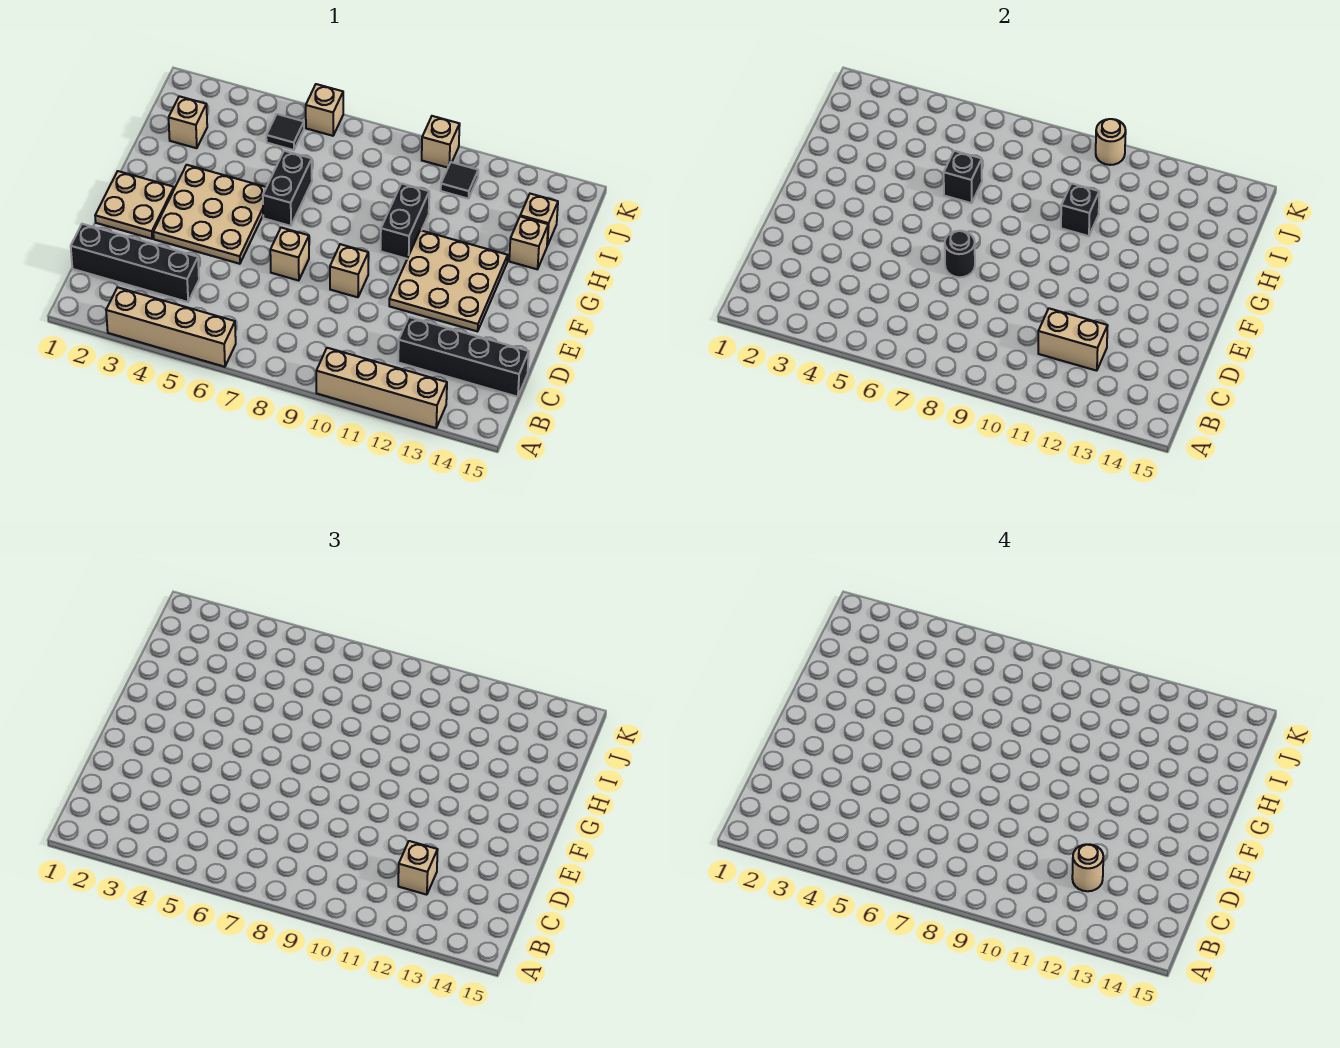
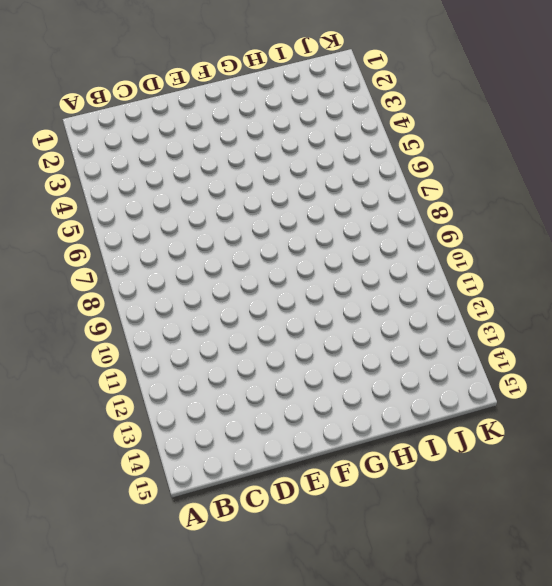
none -> tan 1x4 brick [106,287,236,367]
none -> tan 1x4 brick [316,348,447,428]
none -> black 1x4 brick [71,224,199,302]

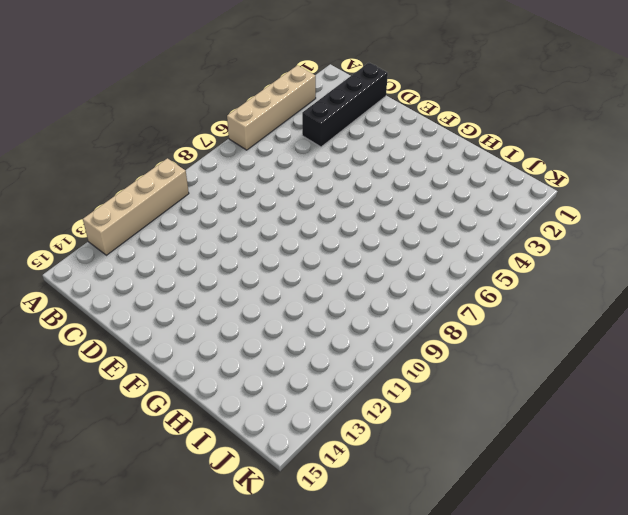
none -> black 1x4 brick [398,317,529,397]
none -> tan 2x2 plate [95,171,174,239]
none -> tan 3x3 plate [153,165,266,264]

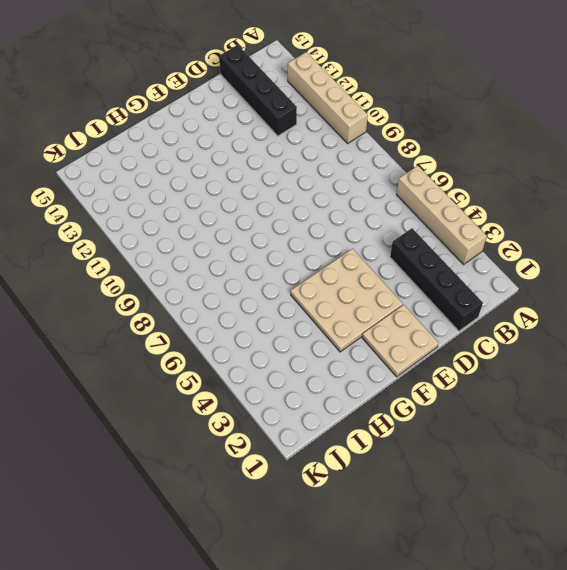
none -> tan 1x1 brick [270,228,309,281]
none -> tan 1x1 brick [330,244,368,297]
none -> tan 3x3 plate [389,230,508,331]

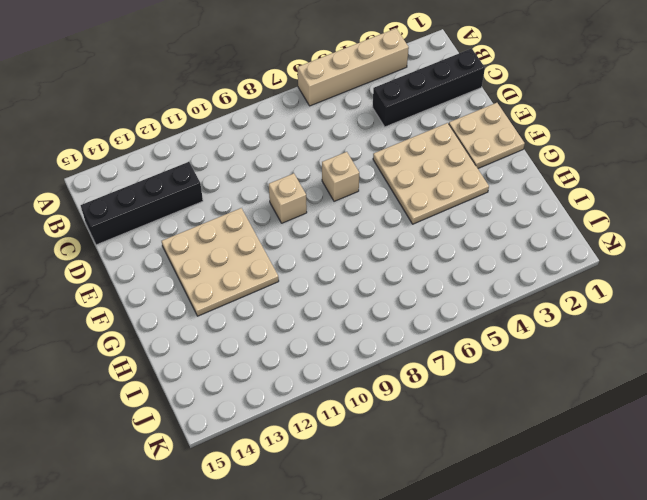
none -> tan 1x4 brick [316,348,447,428]
none -> black 1x2 brick [263,151,312,226]
none -> black 1x2 brick [381,183,429,259]

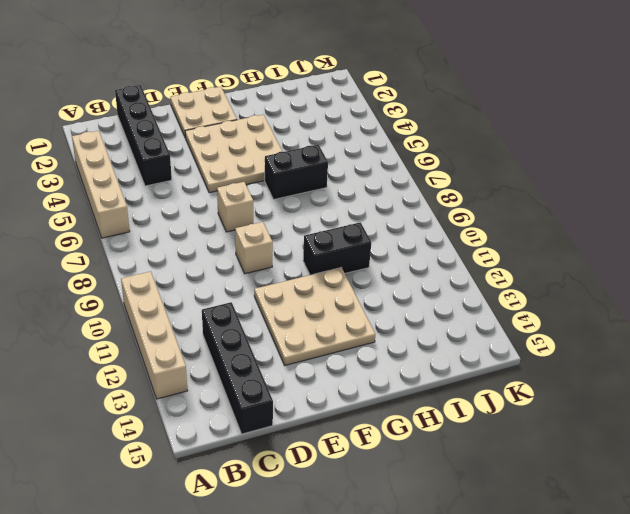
none -> tan 1x1 brick [509,217,548,269]
none -> tan 1x1 brick [169,96,207,148]
none -> tan 1x1 brick [520,194,558,246]

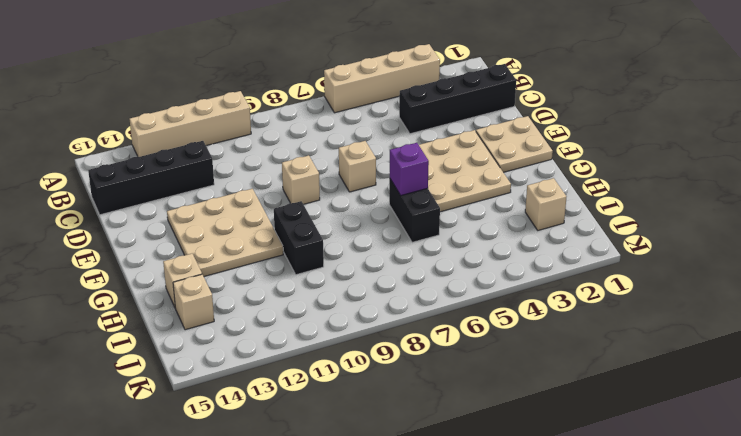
purple 1x1 brick [389,143,429,195] -> none
none -> black 1x1 tile [266,114,304,150]
none -> black 1x1 tile [441,162,478,199]
none -> tan 1x1 brick [306,84,343,136]

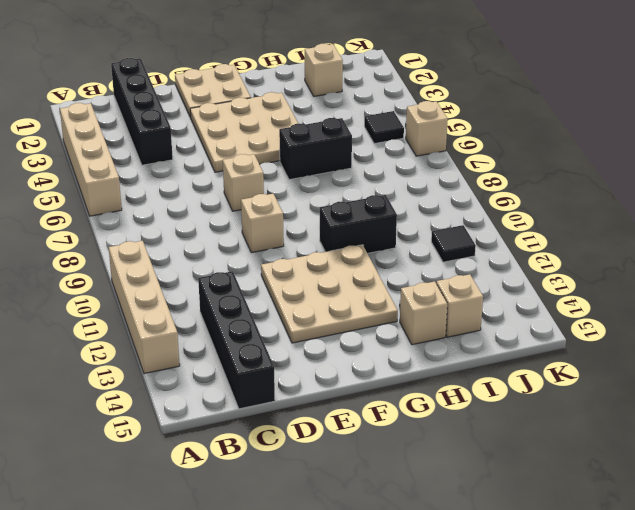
none -> tan 1x1 brick [422,116,460,168]
none -> tan 1x2 brick [1038,308,1108,371]
none -> black 1x1 round brick [945,231,975,277]

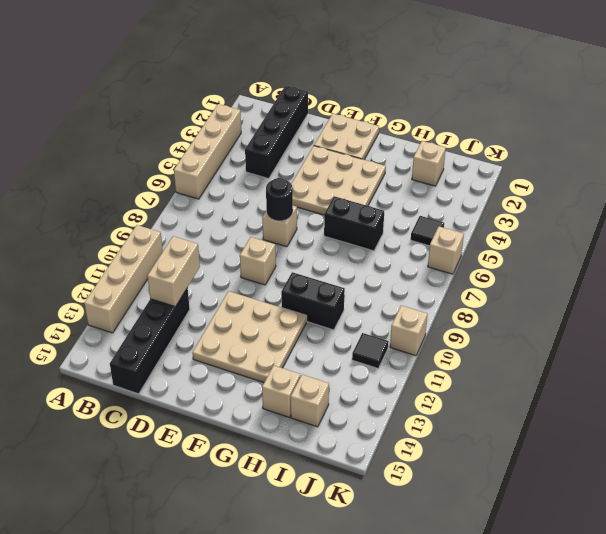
none -> black 1x1 brick [944,151,982,203]
none -> black 1x1 brick [1061,183,1099,236]
none -> tan 1x1 round brick [1096,119,1126,165]

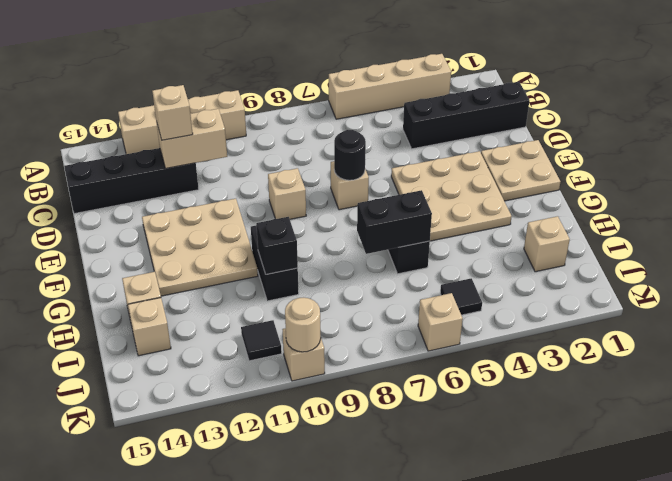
black 1x2 brick [357,190,432,254] -> black 1x1 brick [944,151,982,203]
none -> tan 1x1 round brick [1072,844,1103,891]

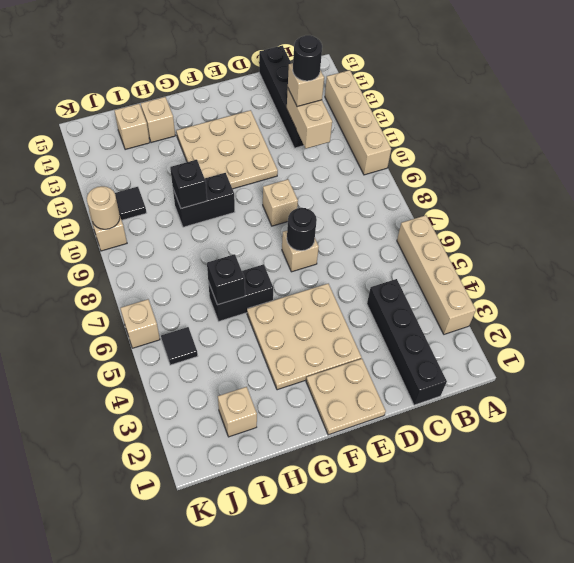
black 1x1 round brick [293,35,322,81] -> tan 1x1 round brick [1072,844,1103,891]

